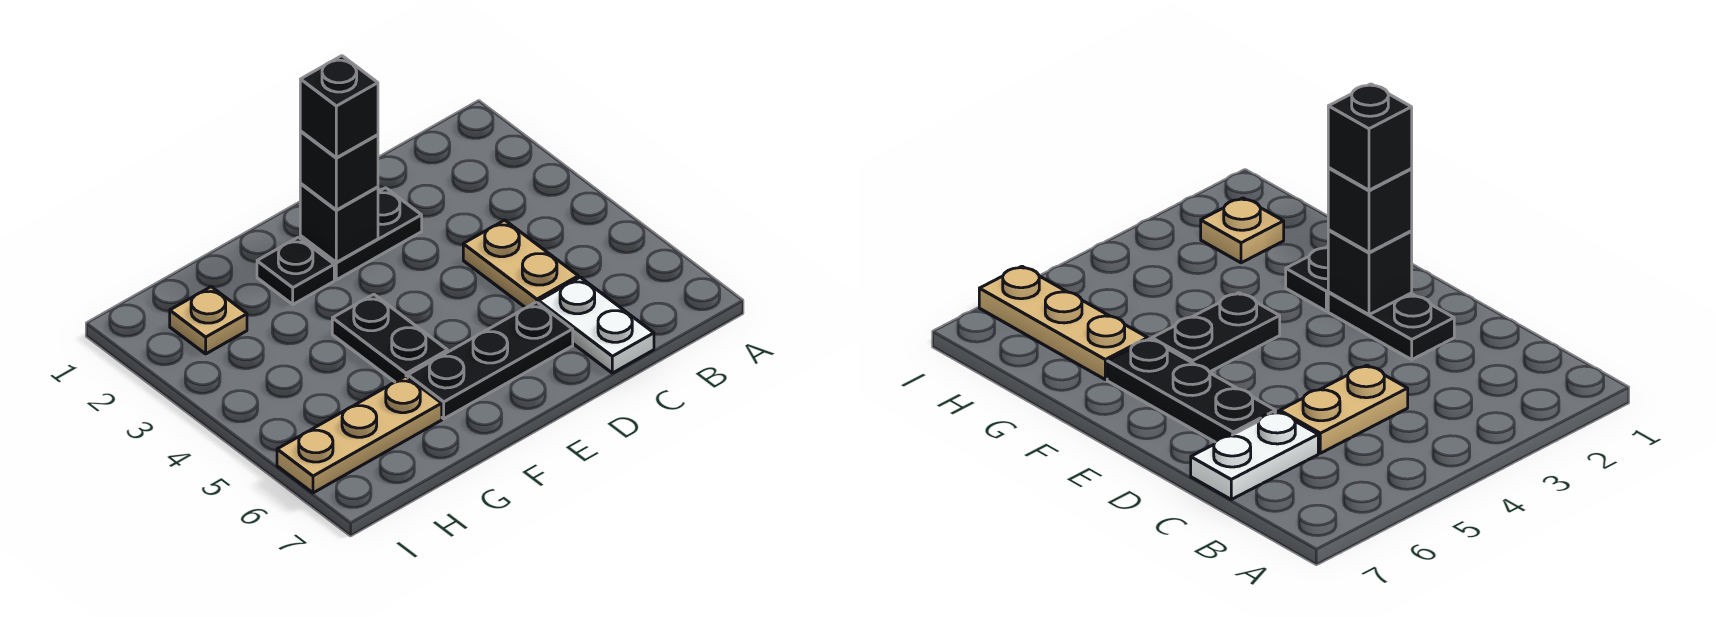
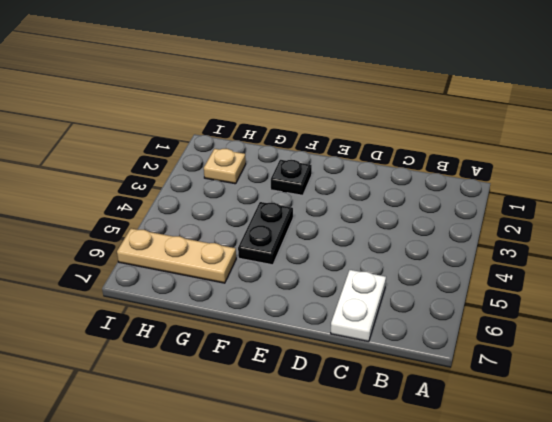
none -> tan 1x2 plate [463,220,578,308]
none -> black 1x2 plate [300,188,422,280]

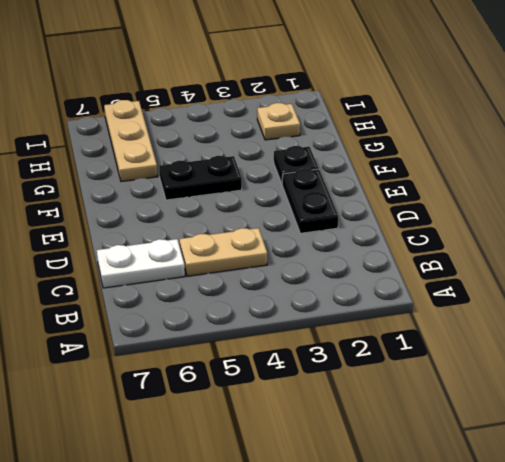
none -> black 1x3 plate [408,302,573,419]
none -> black 1x1 brick [300,184,378,262]

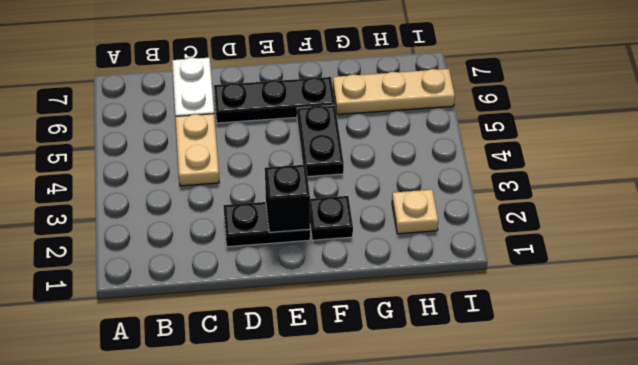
none -> black 1x1 brick [300,132,378,210]
none -> black 1x1 brick [300,56,378,158]

